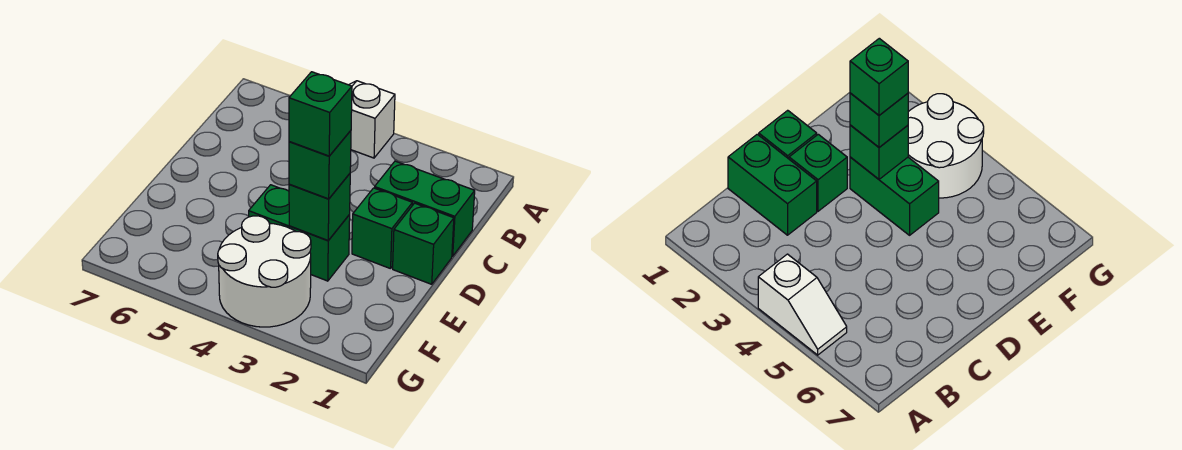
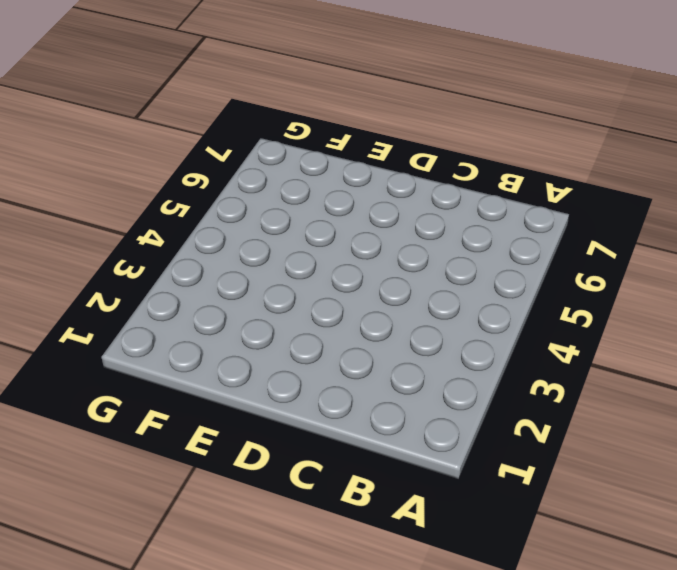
none -> white 1x2 slope [349,81,395,158]
none -> green 1x2 brick [375,161,475,256]

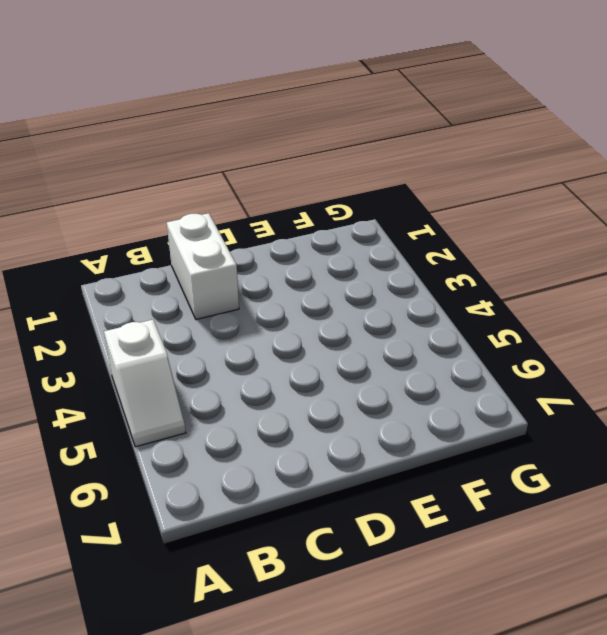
white 1x2 brick [167,213,239,319] -> green 1x2 brick [375,161,475,256]
none -> green 1x1 brick [393,203,454,284]
none -> green 1x1 brick [352,188,412,269]

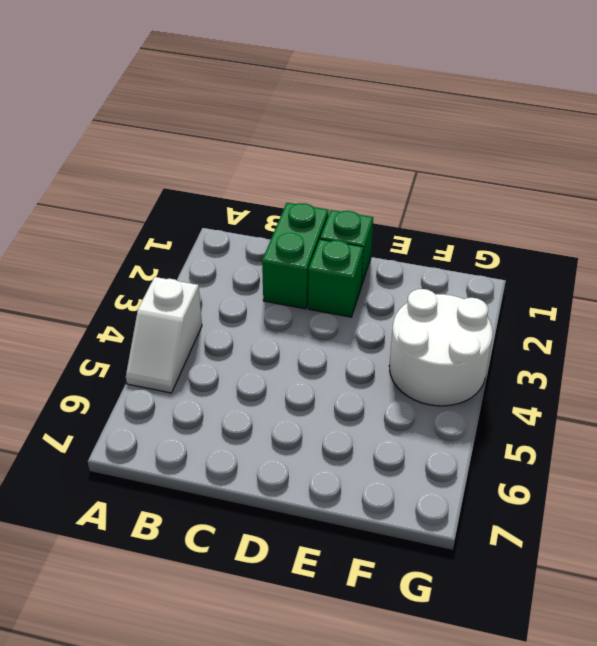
none -> green 1x2 brick [249,185,350,281]
none -> green 1x1 brick [289,174,350,241]

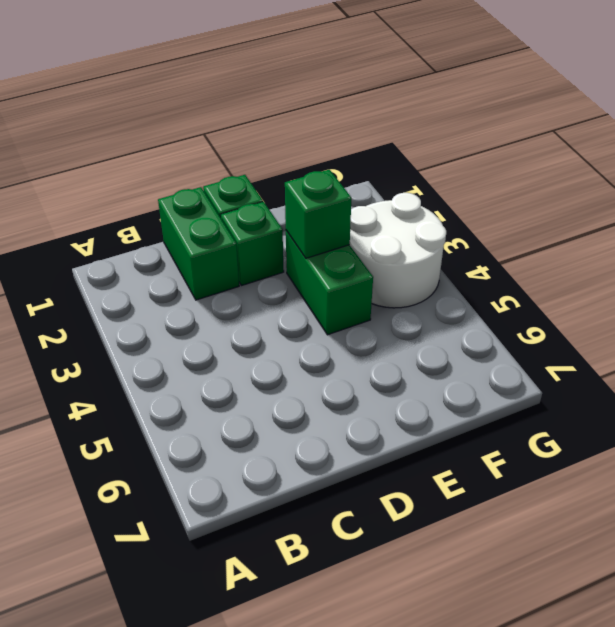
none -> white 1x2 slope [349,81,395,158]
none -> green 1x1 brick [289,131,351,199]

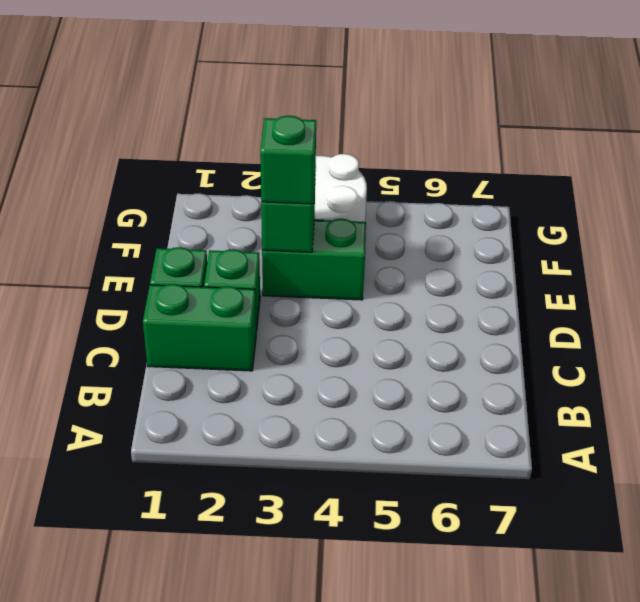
none -> white 1x2 slope [349,81,395,158]
none -> green 1x1 brick [289,72,352,156]

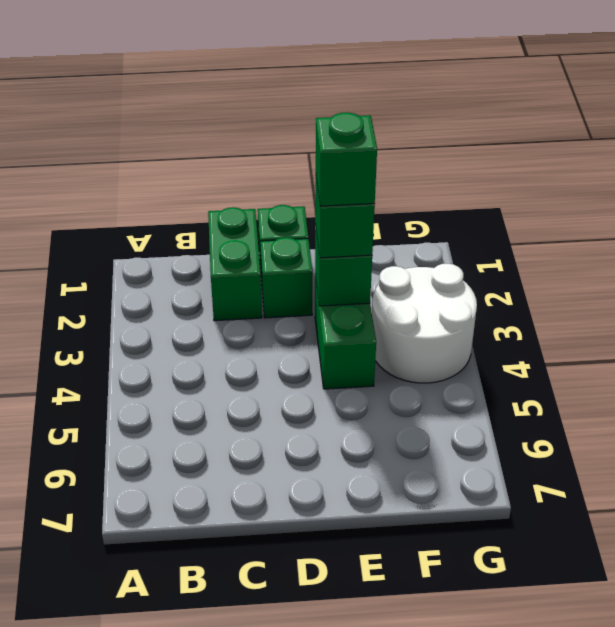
none -> white 1x2 slope [349,81,395,158]

